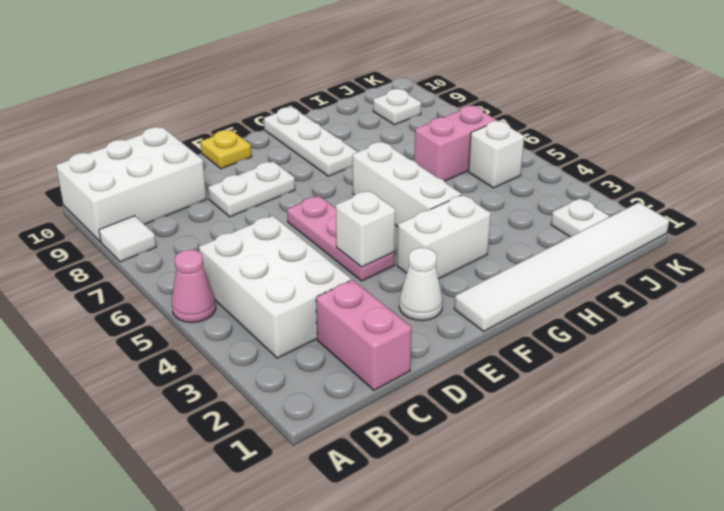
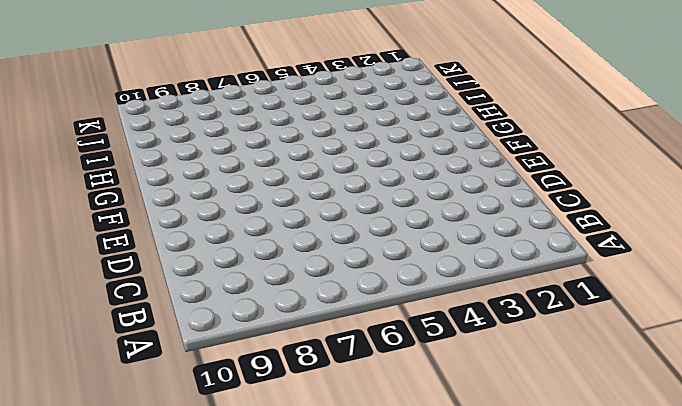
none -> pink 1x1 cone [172,250,216,323]
none -> white 1x1 tile [99,216,156,262]
none -> white 2x3 brick [56,127,206,242]

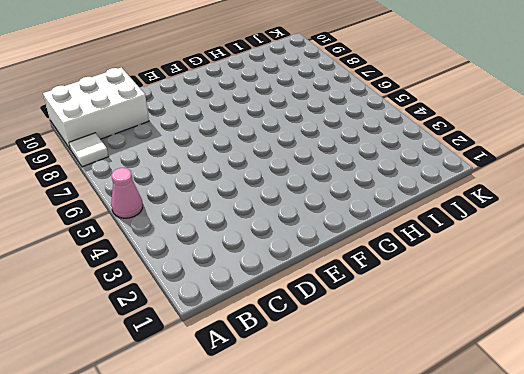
none -> white 2x3 brick [199,216,351,358]
none -> pink 1x2 brick [316,280,412,390]
none -> white 1x2 plate [208,162,295,217]

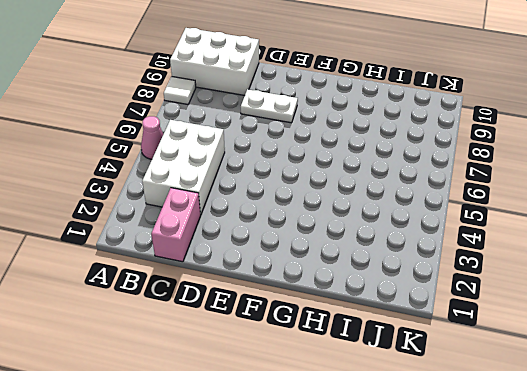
none -> white 1x1 cone [399,248,443,321]
none -> pink 1x3 plate [287,196,394,281]
none -> yellow 1x1 plate [201,130,252,169]

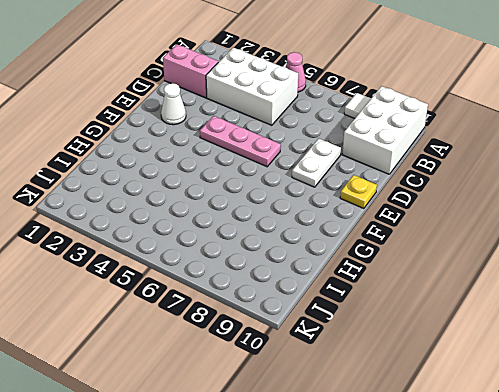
none -> white 1x6 tile [454,203,669,331]
none -> white 1x2 brick [397,195,491,279]
none -> white 1x3 brick [353,142,462,227]

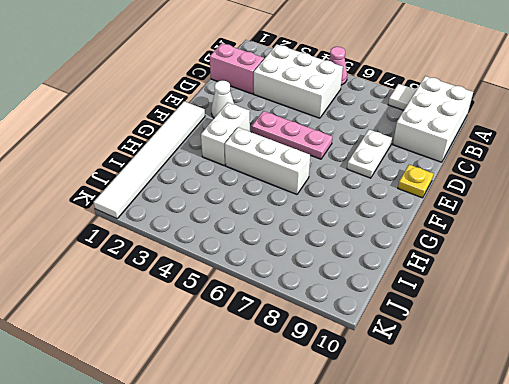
none -> white 1x3 plate [264,107,357,176]
none -> pink 1x2 brick [414,106,497,181]
none -> white 1x1 plate [551,198,609,237]

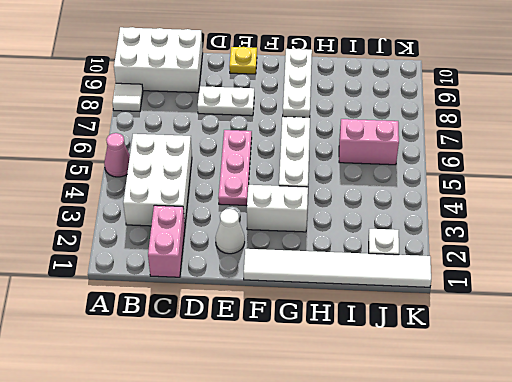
none -> white 1x1 brick [468,121,524,188]
none -> white 1x1 plate [373,89,421,125]
none -> white 1x1 brick [336,191,395,267]

